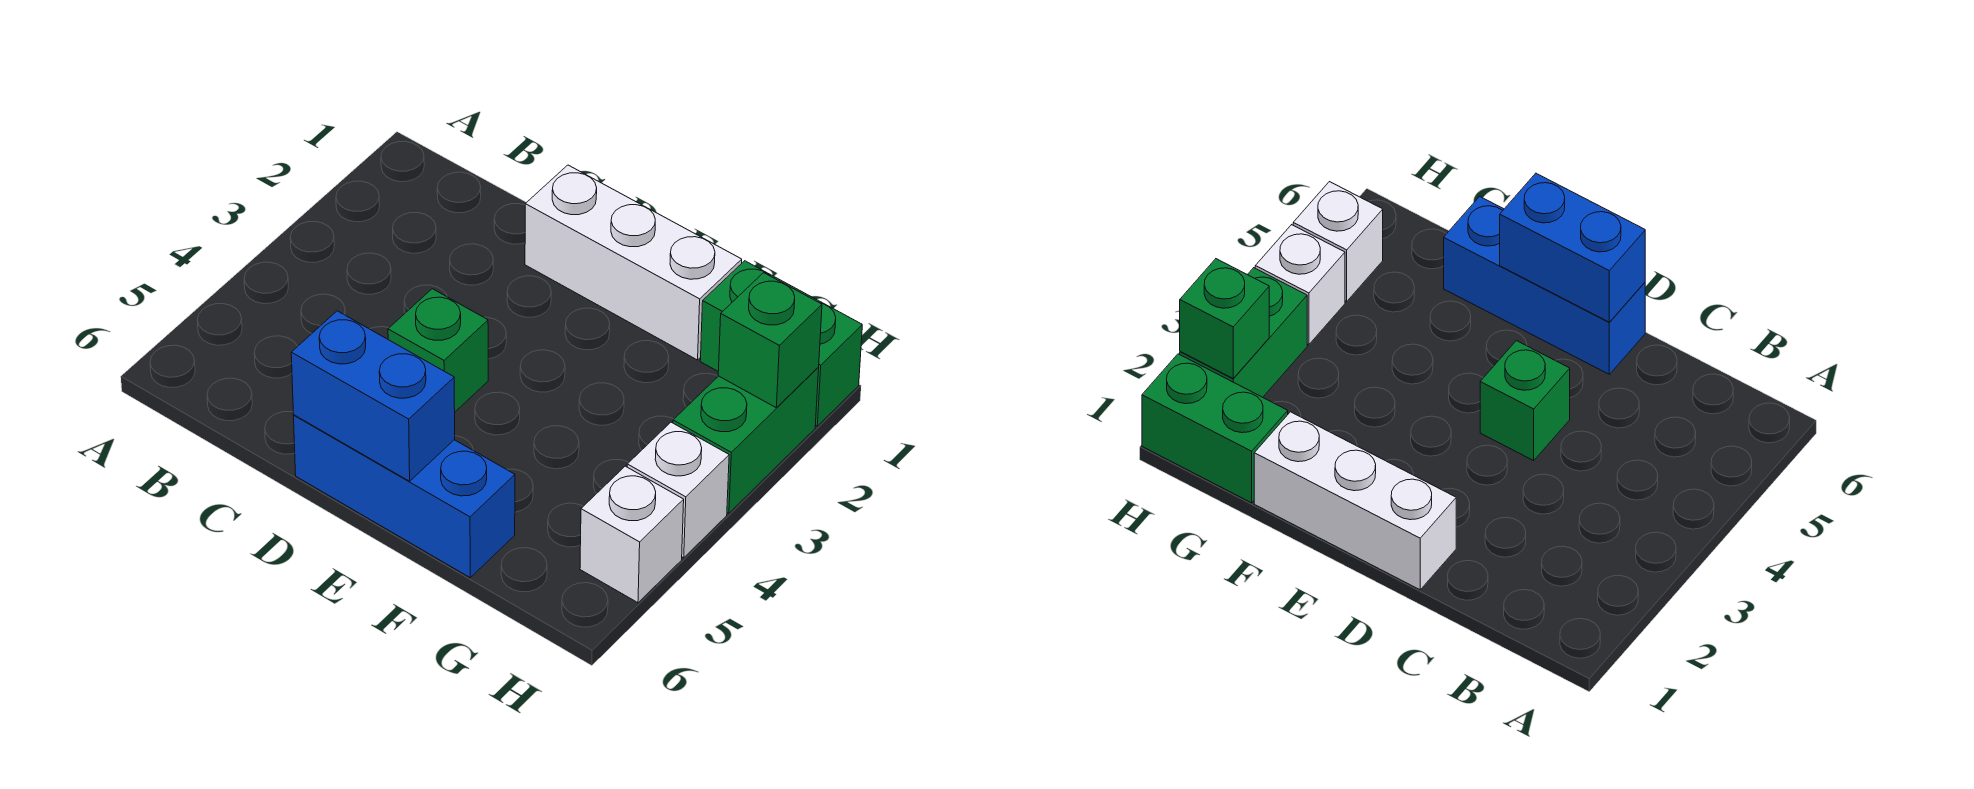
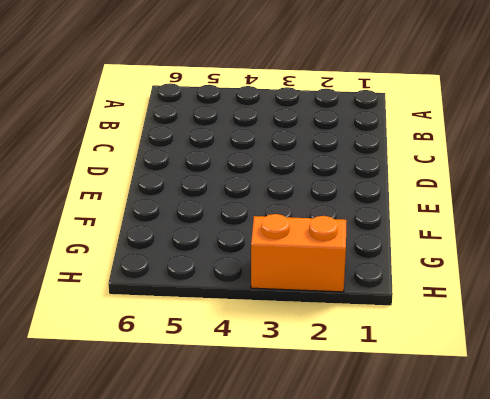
orange 1x2 brick [251,214,346,292] -> green 1x2 brick [673,368,819,513]
none -> white 1x3 brick [525,165,742,360]
none -> green 1x1 brick [388,289,488,412]

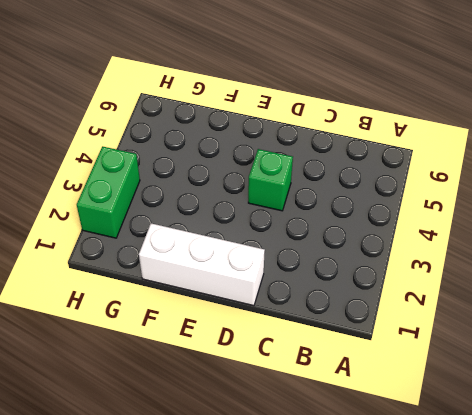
none -> blue 1x3 brick [294,415,515,577]
none -> green 1x2 brick [700,261,862,426]

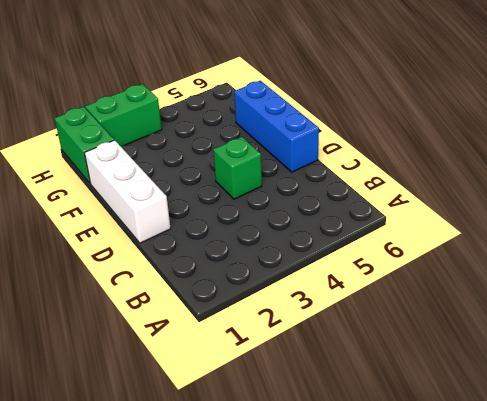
none -> white 1x1 brick [627,422,729,558]
none -> white 1x1 brick [580,466,684,603]

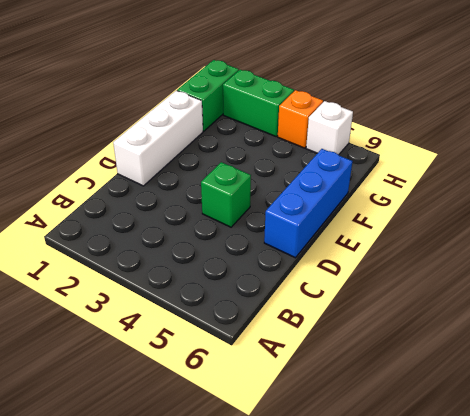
orange 1x1 brick [278,90,323,148] -> white 1x1 brick [627,422,729,558]
none -> blue 1x2 brick [291,311,455,481]
none -> green 1x1 brick [718,273,822,408]

